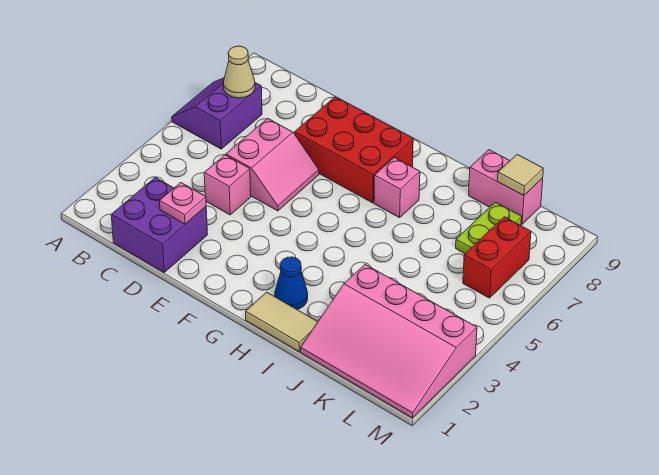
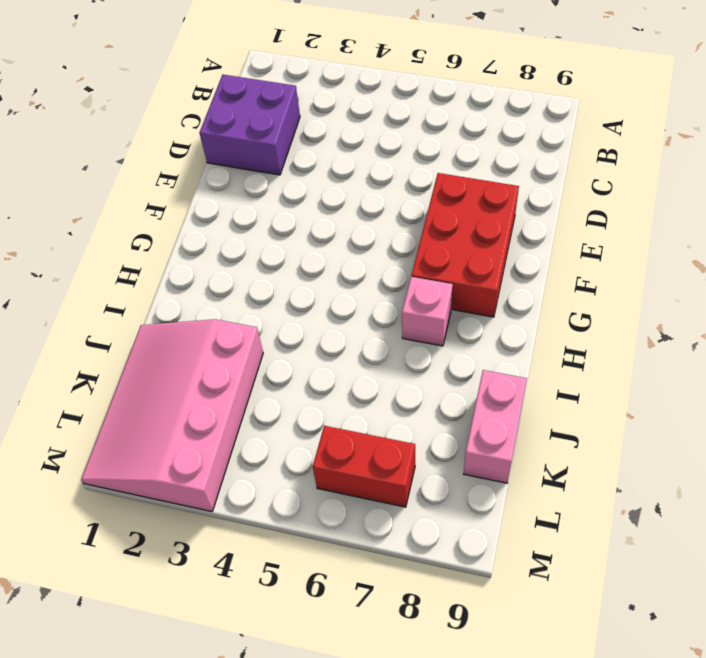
none -> purple 2x2 slope [172,78,262,149]
none -> pink 1x1 brick [204,155,251,215]
none -> pink 2x2 slope [226,118,319,211]

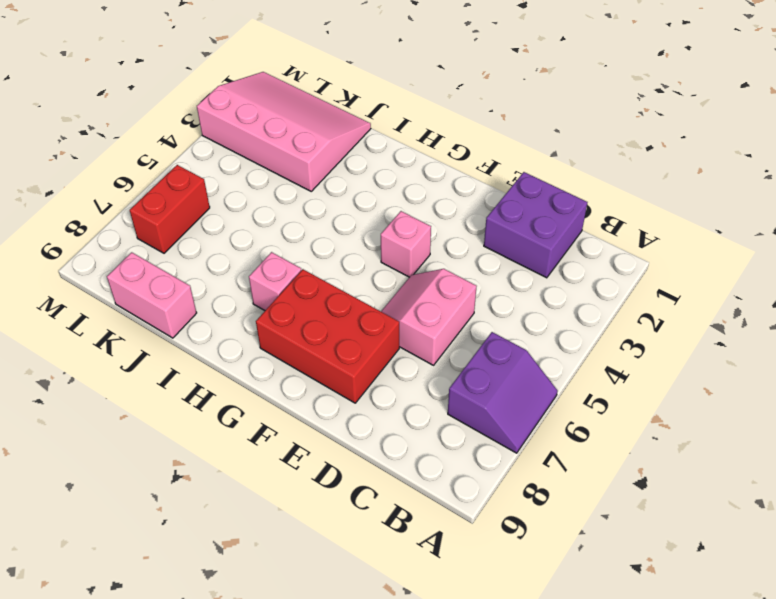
pink 1x1 brick [381,211,431,277] -> pink 1x1 brick moved to [204,155,251,215]
none -> tan 1x2 tile [246,292,318,351]
none -> blue 1x1 cone [275,257,308,309]
none -> lime 1x2 plate [456,202,522,254]

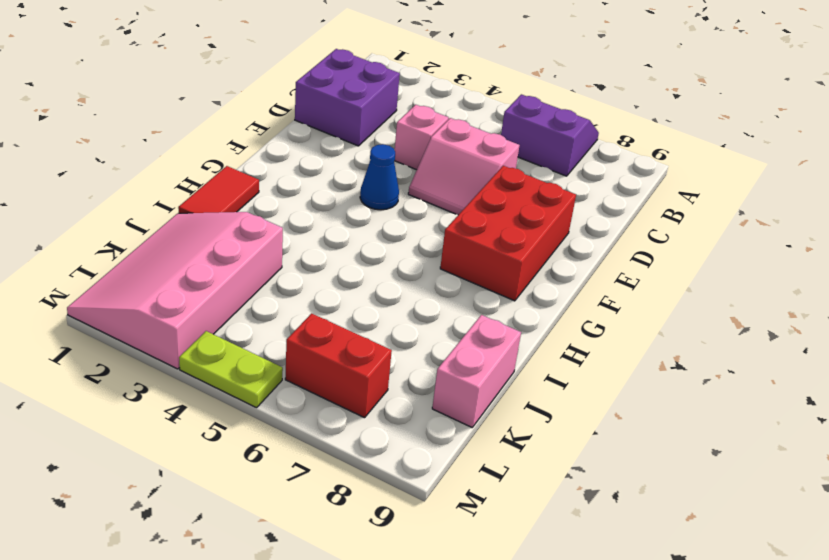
blue 1x1 cone [360,144,399,210] -> blue 1x1 cone moved to [275,257,308,309]
red 1x2 tile [178,166,259,213] -> tan 1x2 tile [246,292,318,351]
lime 1x2 plate [179,331,283,408] -> lime 1x2 plate moved to [456,202,522,254]
none -> pink 1x1 brick [374,158,420,218]
none -> tan 1x1 cone [223,46,255,98]
none -> pink 1x1 plate [160,183,206,224]

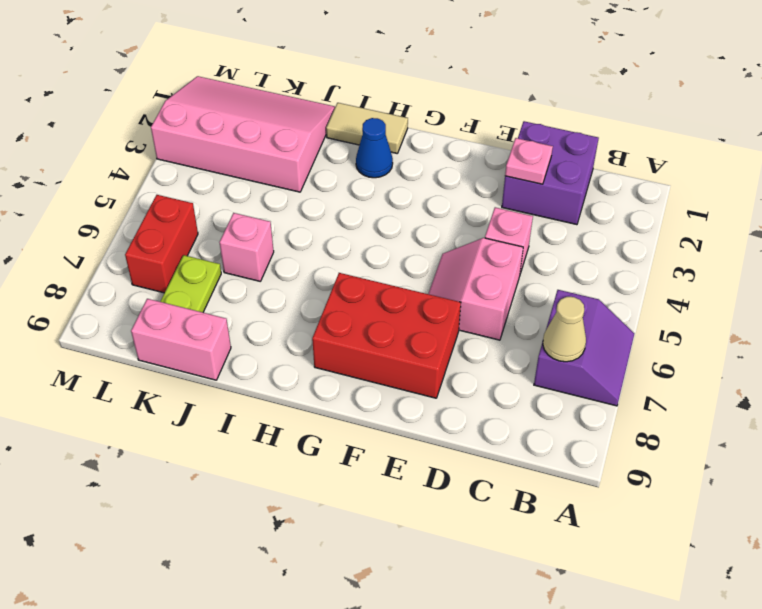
pink 1x1 brick [219,213,274,281] -> pink 1x1 brick moved to [374,158,420,218]
none -> tan 1x1 tile [497,155,543,196]

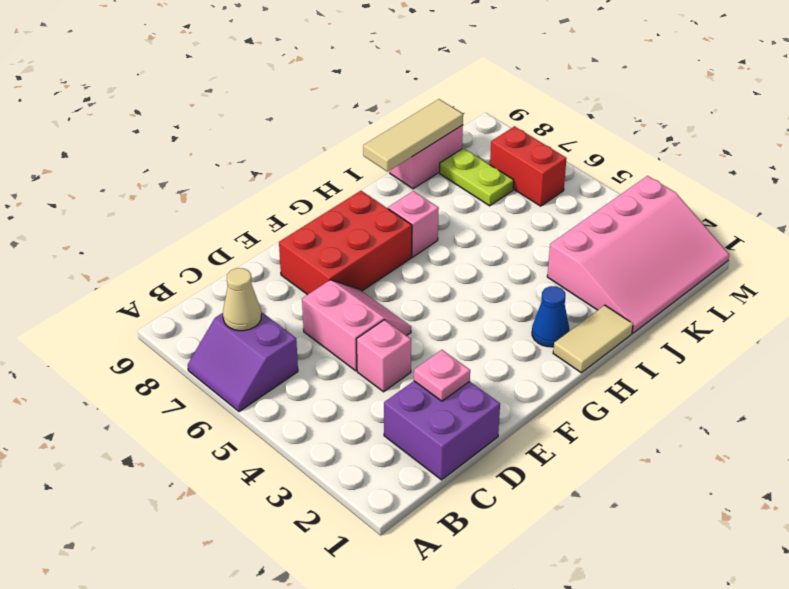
tan 1x3 tile [363,99,463,172] -> tan 1x1 tile [497,155,543,196]

